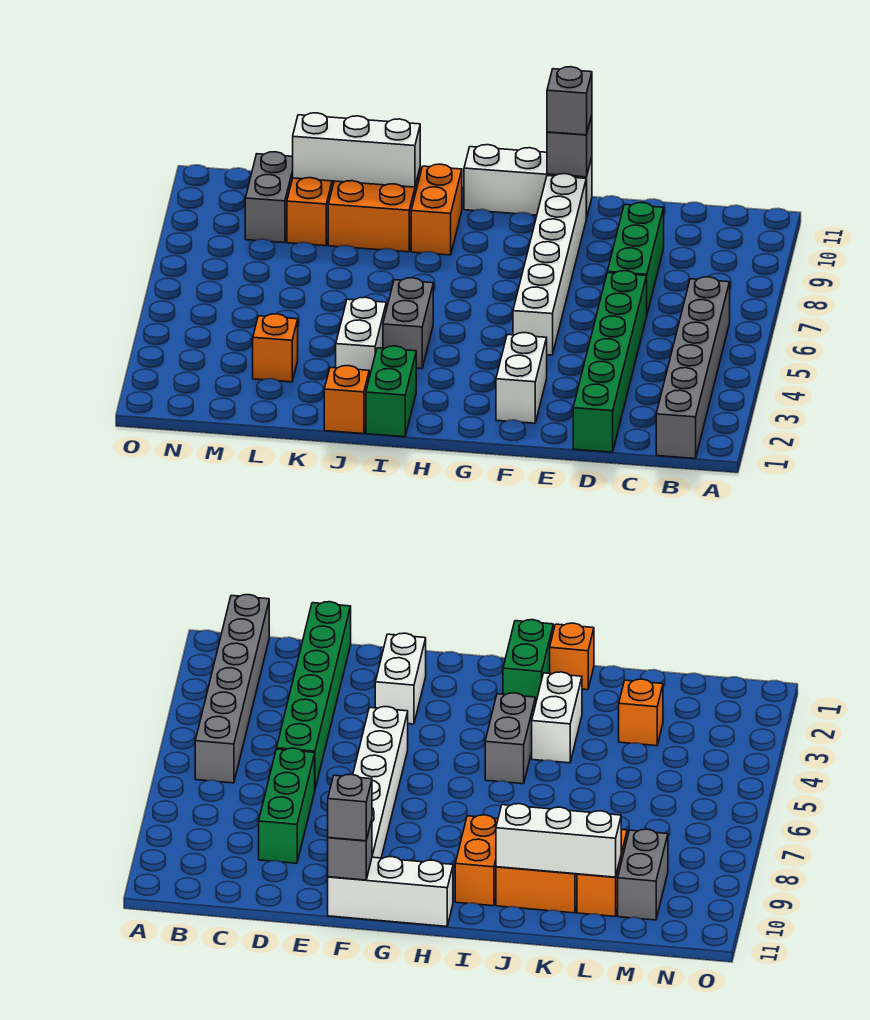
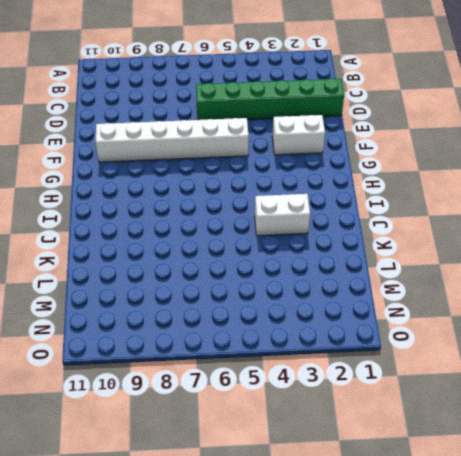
none -> grey 1x6 brick [656,277,730,458]
none -> green 1x3 brick [607,203,664,313]
none -> white 1x3 brick [464,145,592,219]

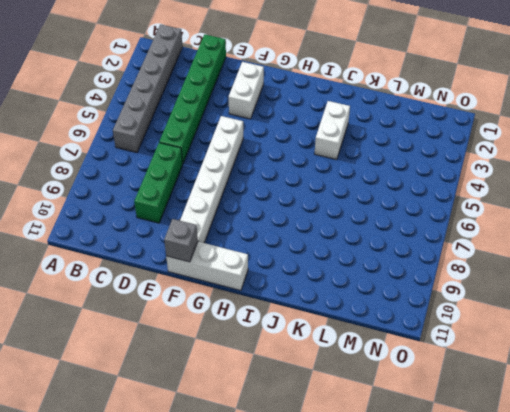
none -> green 1x2 brick [366,346,416,437]
none -> grey 1x2 brick [383,278,433,369]
none -> orange 1x2 brick [411,164,462,255]

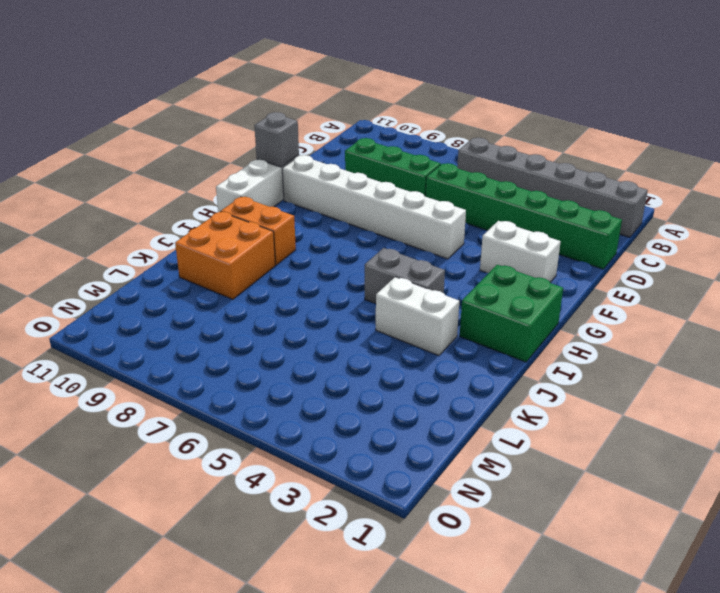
green 2x2 brick [460,265,563,362] -> green 1x2 brick [366,346,416,437]
none -> orange 1x1 brick [324,366,369,434]
none -> orange 1x1 brick [253,314,298,382]
none -> orange 1x2 brick [287,178,334,246]

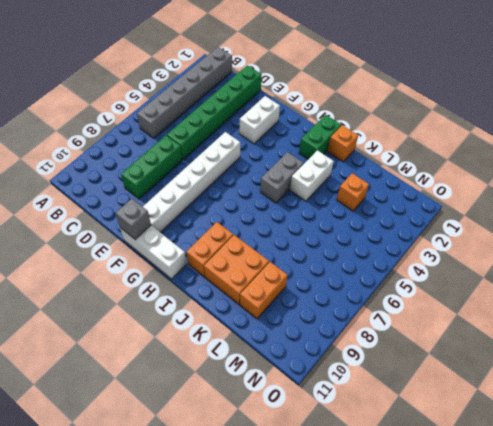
none -> grey 1x2 brick [245,152,293,243]
none -> white 1x3 brick [293,113,420,187]
none -> grey 1x1 brick [547,67,592,135]

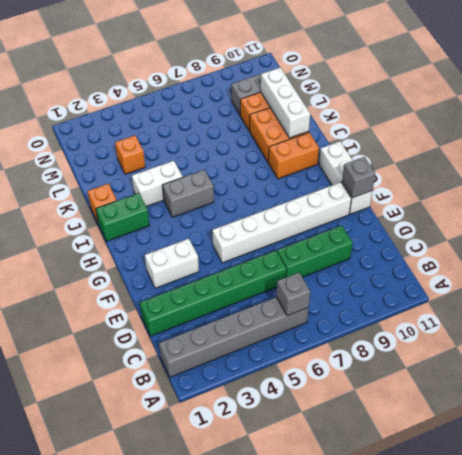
grey 1x1 brick [276,273,310,316] -> grey 1x1 brick moved to [547,67,592,135]

